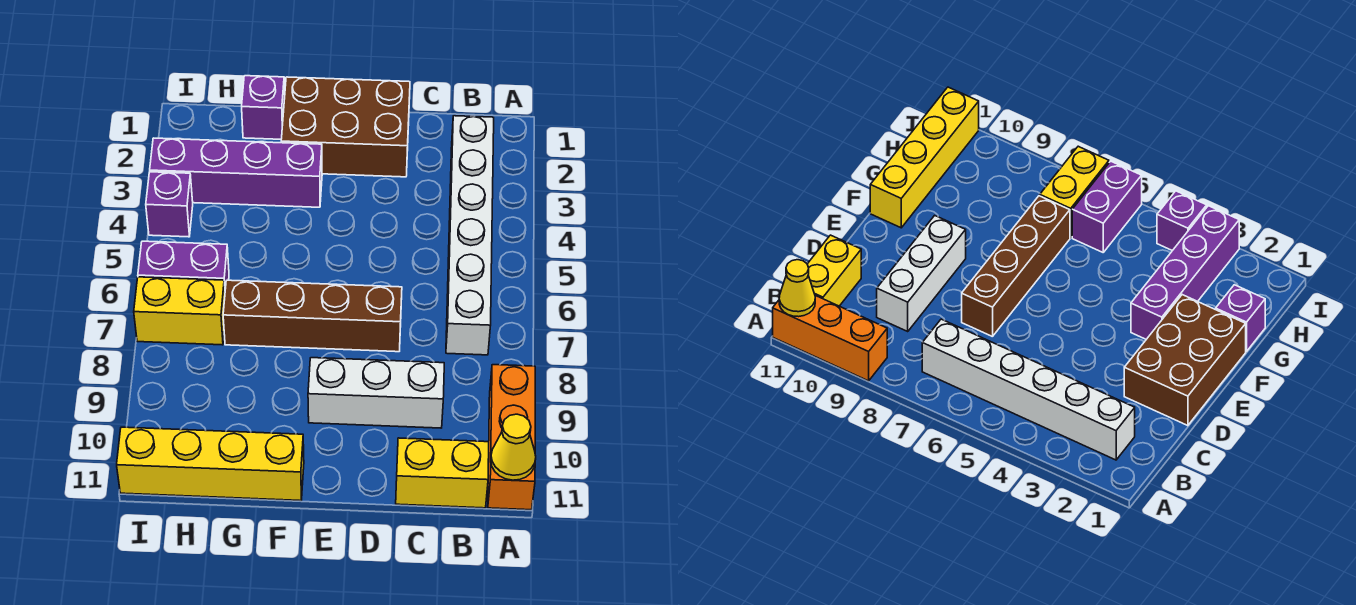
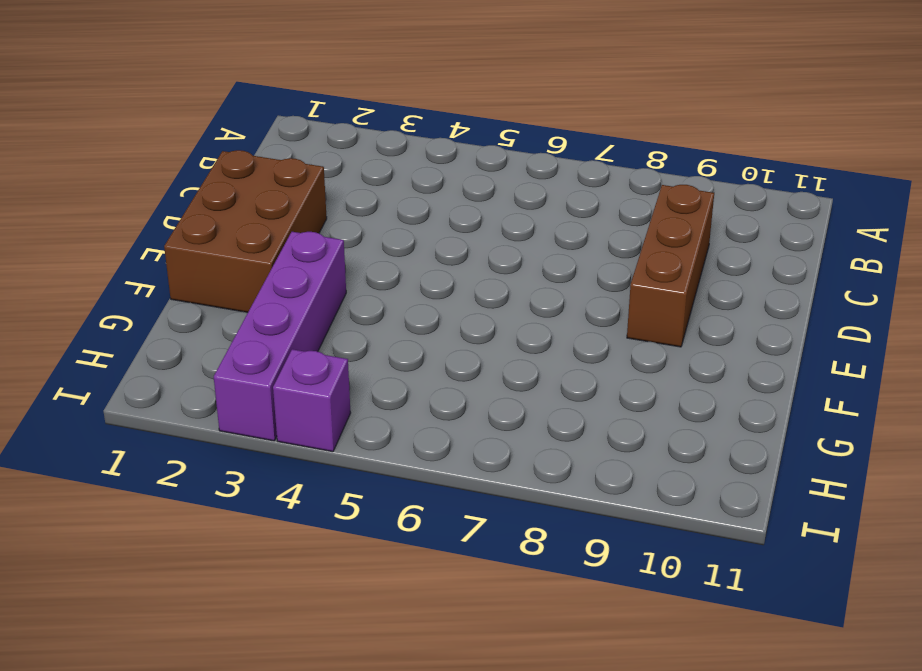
brown 1x3 brick [627,185,714,347] -> white 1x3 brick [308,358,444,428]
none -> orange 1x3 brick [488,365,535,510]
none -> white 1x6 brick [446,116,494,355]
none -> yellow 1x2 brick [396,438,489,508]

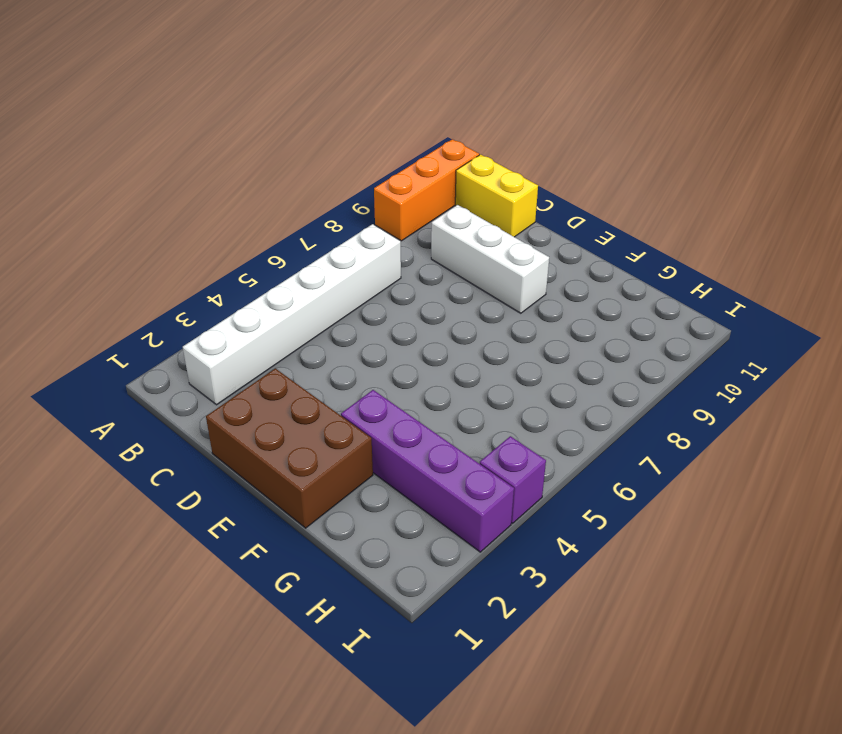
none -> brown 1x4 brick [223,280,402,352]
none -> yellow 1x4 brick [117,427,304,501]
none -> purple 1x1 brick [242,76,285,139]

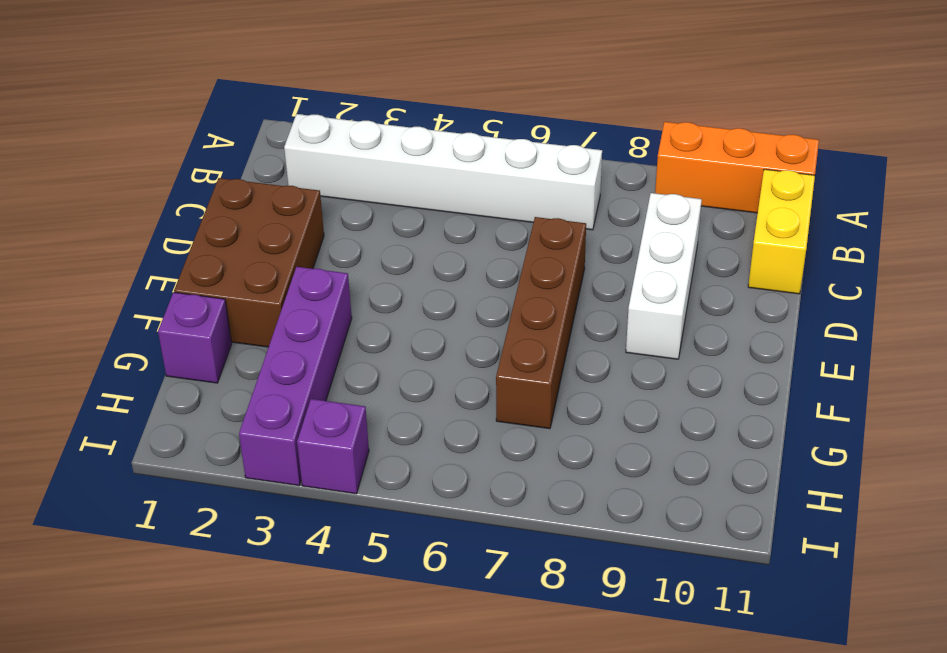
none -> yellow 1x4 brick [117,427,304,501]
none -> purple 1x2 brick [138,241,229,289]
none -> yellow 1x2 brick [134,277,225,345]

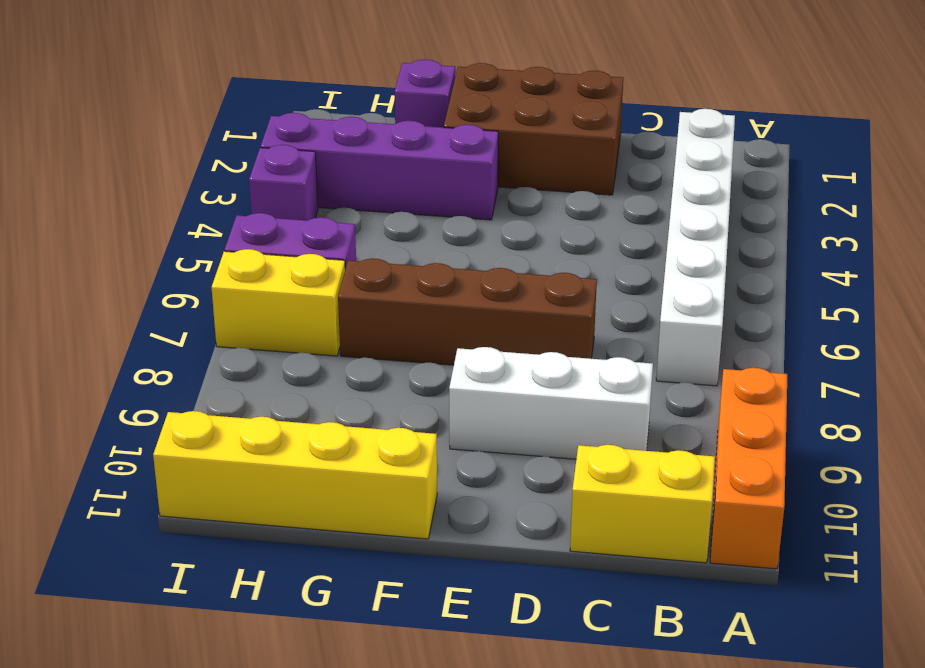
none -> yellow 1x1 cone [491,414,536,480]

